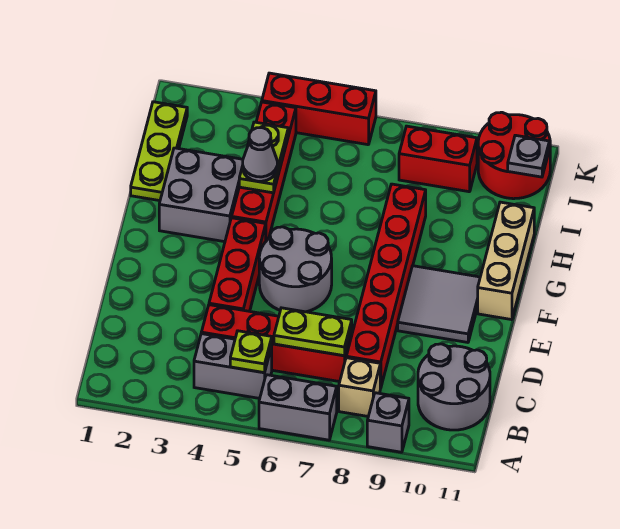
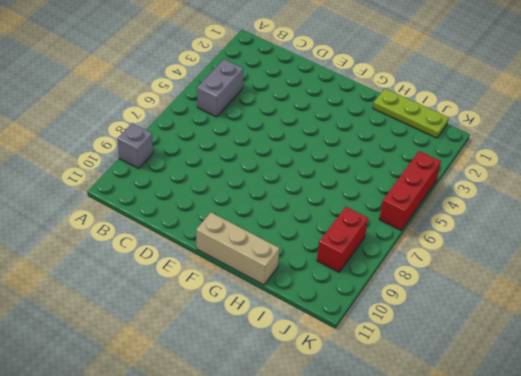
none -> grey 1x2 brick [259,375,337,440]
none -> tan 1x1 brick [339,358,380,416]
none -> grey 2x2 round brick [418,344,490,430]

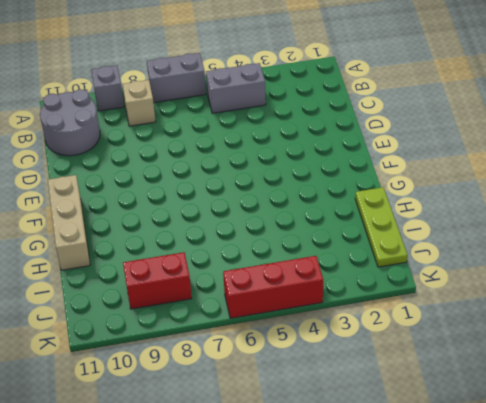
none -> red 1x4 brick [201,305,352,382]
none -> red 1x6 brick [346,184,426,388]
none -> red 1x3 brick [209,218,266,311]

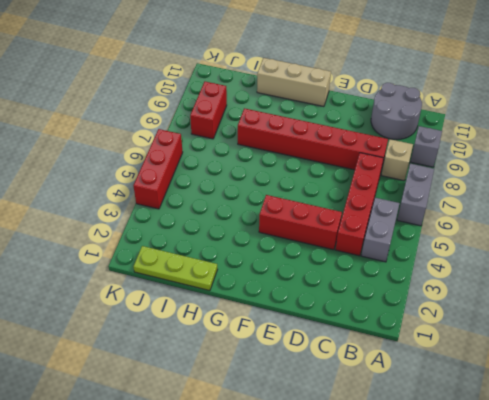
none -> grey 2x2 round brick [259,227,332,312]
none -> grey 2x2 tile [398,266,480,342]
none -> grey 2x2 brick [159,148,243,242]

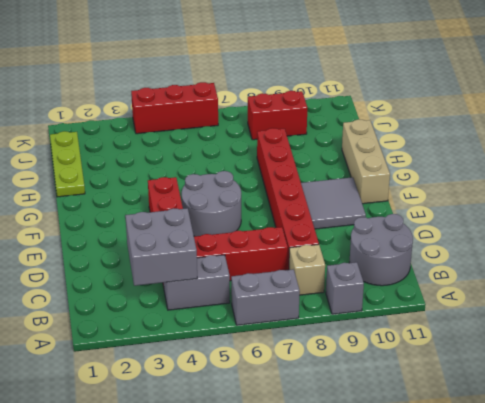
grey 2x2 brick [125,208,197,286] -> grey 2x2 brick moved to [159,148,243,242]
none -> red 1x4 brick [232,102,296,241]
none -> red 2x2 round brick [478,112,550,199]
none -> lime 1x1 plate [230,331,272,373]

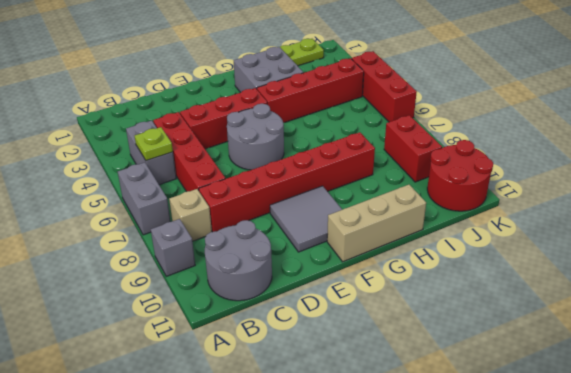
none -> lime 1x2 plate [274,308,352,356]
none -> lime 1x2 plate [239,122,288,193]
none -> grey 1x1 plate [508,135,549,177]

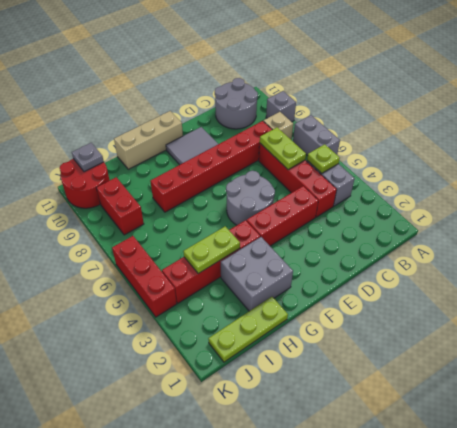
none -> grey 1x1 cone [243,128,278,181]

